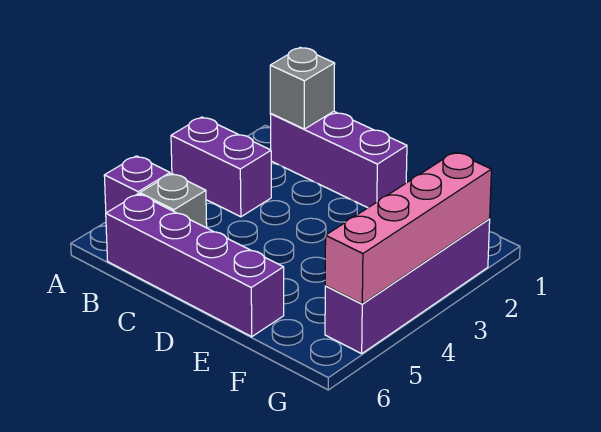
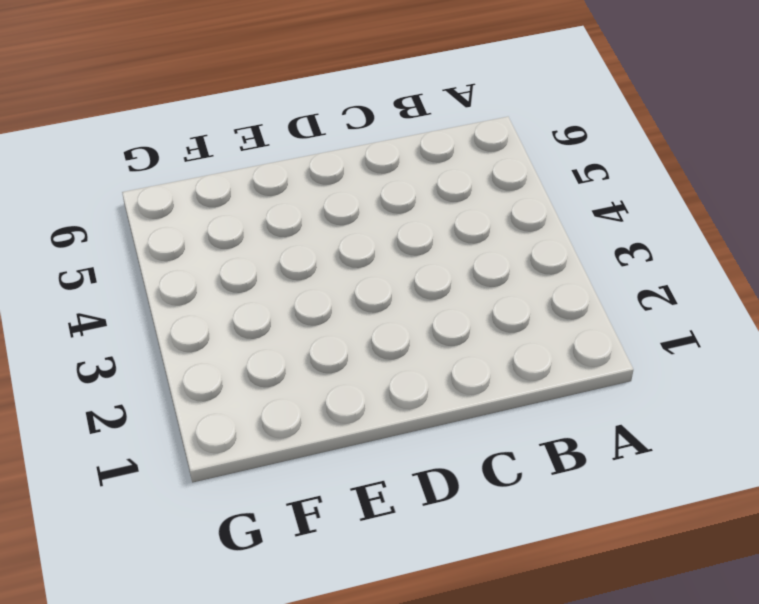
none -> purple 1x2 brick [171,117,271,217]
none -> purple 1x1 brick [104,156,170,213]

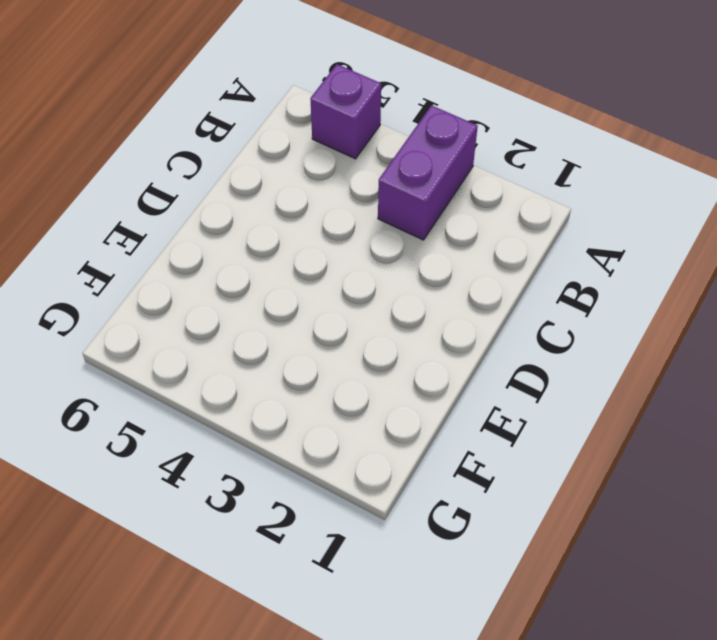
none -> purple 1x3 brick [270,111,407,208]
none -> grey 1x1 brick [140,173,207,228]

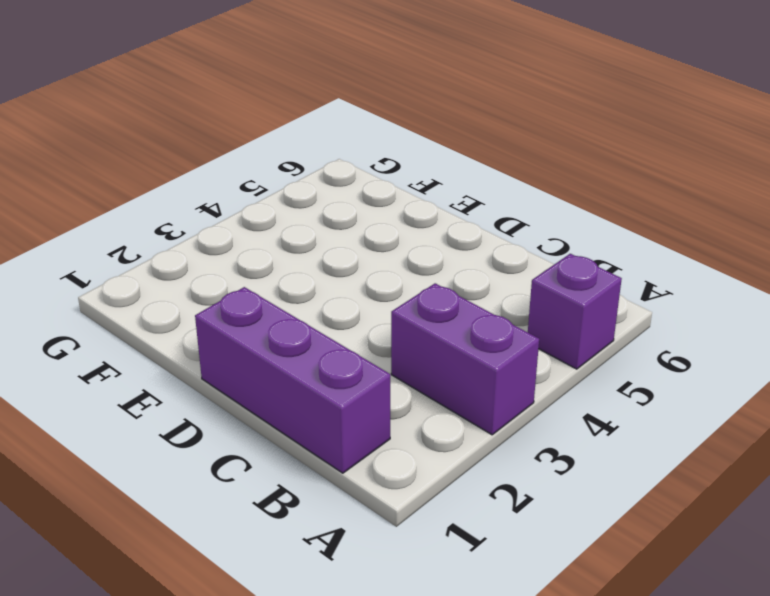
none -> grey 1x1 brick [140,173,207,228]
none -> purple 1x4 brick [106,194,284,337]

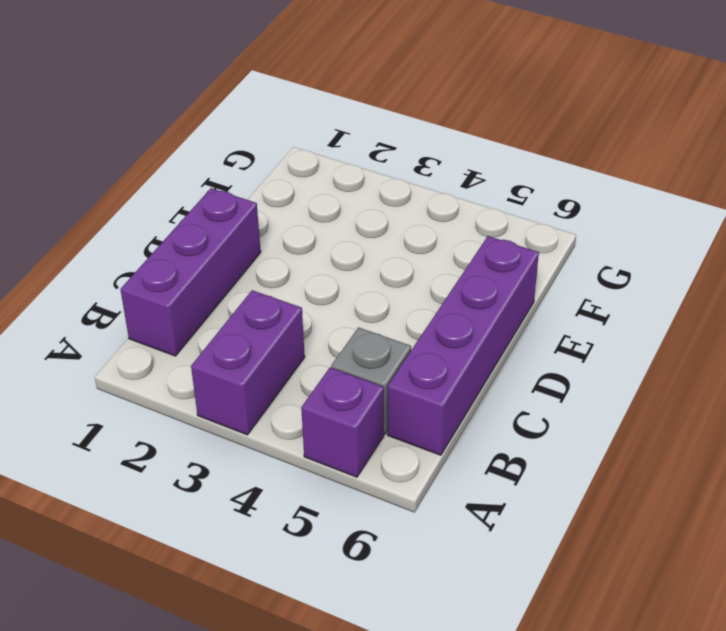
none -> purple 1x4 brick [325,219,490,354]
none -> grey 1x1 brick [270,47,335,129]

